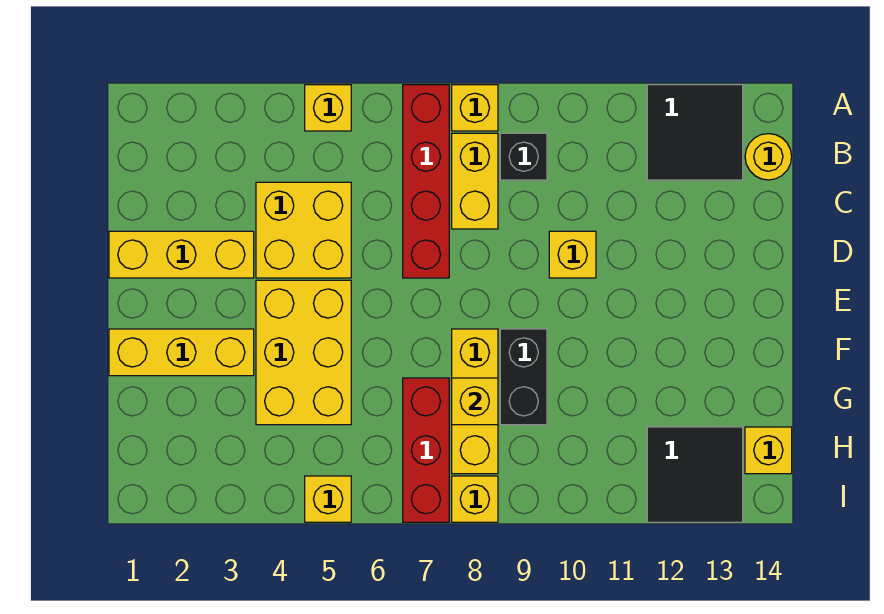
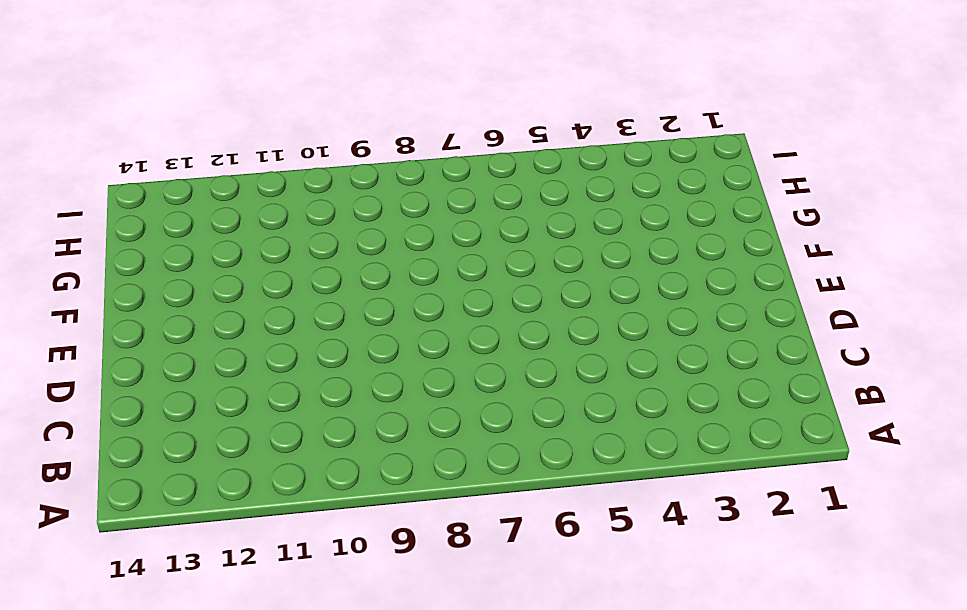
none -> yellow 1x1 brick [305,85,351,131]
none -> red 1x4 brick [403,85,449,278]
none -> yellow 1x1 brick [452,85,498,131]

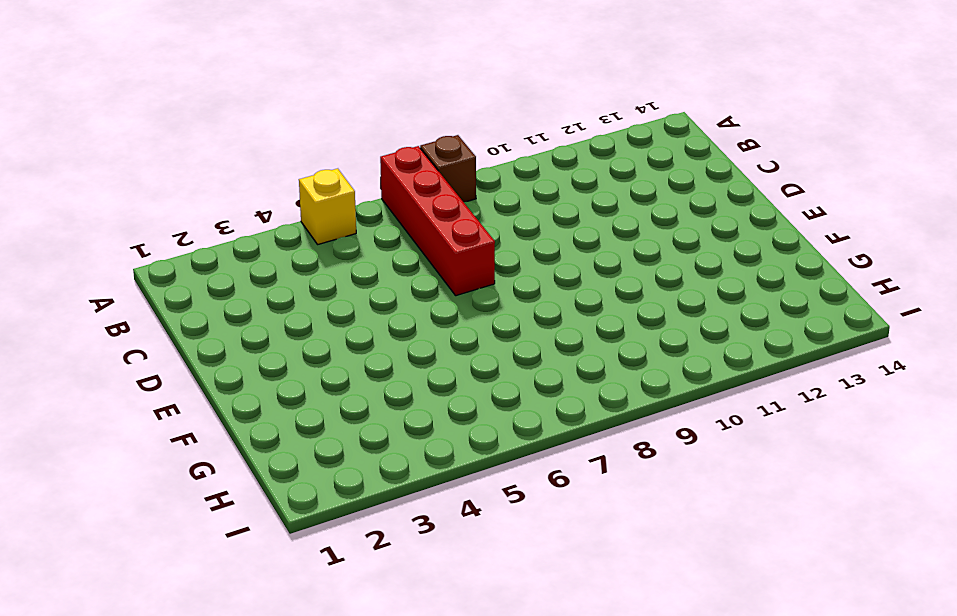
brown 1x1 brick [420,135,476,202] -> yellow 1x1 brick [452,85,498,131]
none -> black 2x2 tile [647,85,743,180]
none -> yellow 1x2 brick [452,133,498,229]
none -> black 1x1 brick [500,133,547,180]

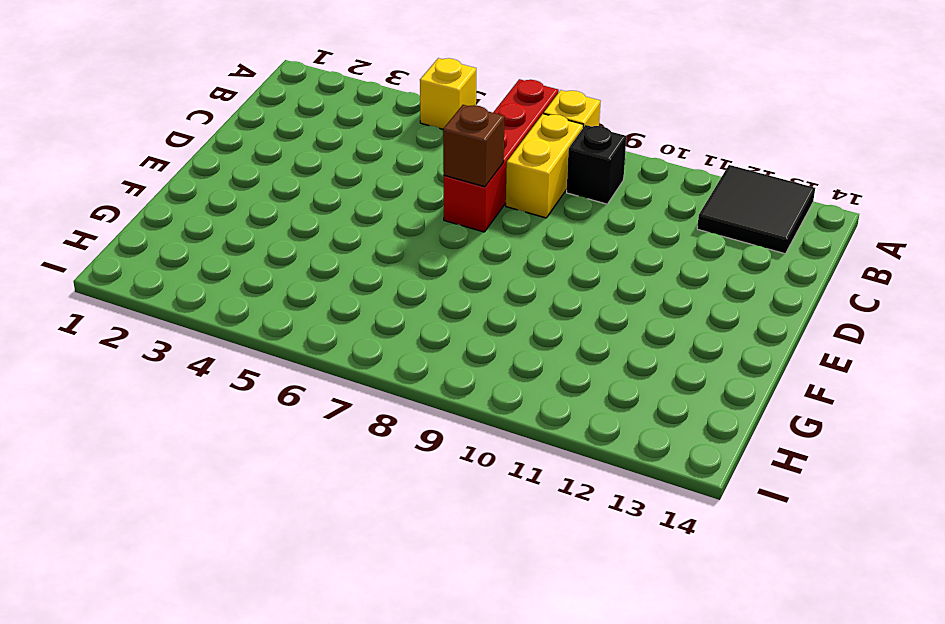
brown 1x1 brick [443,105,505,187] -> none
none -> yellow 1x1 round brick [745,134,792,180]
none -> yellow 2x2 brick [256,182,351,278]
none -> yellow 1x3 brick [109,231,254,278]

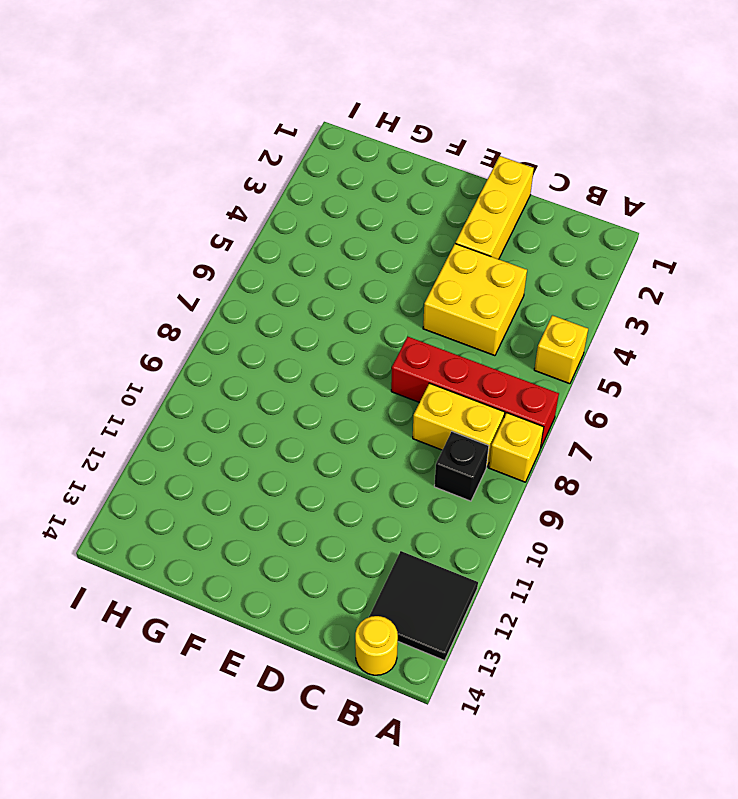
none -> yellow 1x1 brick [549,231,596,278]
none -> yellow 2x3 brick [256,280,351,425]
none -> yellow 1x3 brick [109,329,254,376]

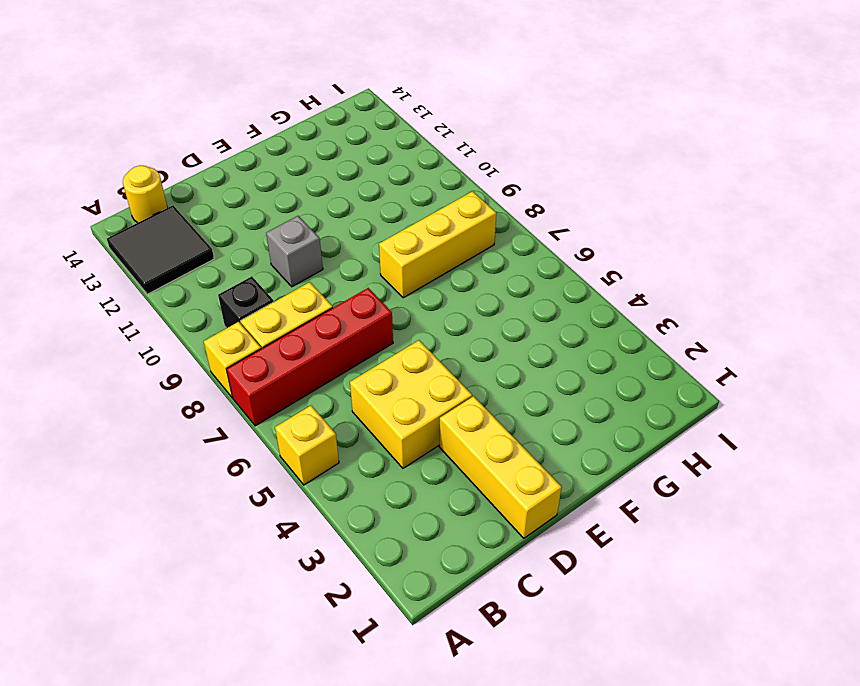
grey 1x1 brick [266,216,323,287] -> yellow 1x1 brick [549,231,596,278]
none -> yellow 2x3 brick [256,280,351,425]
none -> yellow 1x3 brick [109,329,254,376]
none -> black 1x2 brick [500,329,547,425]

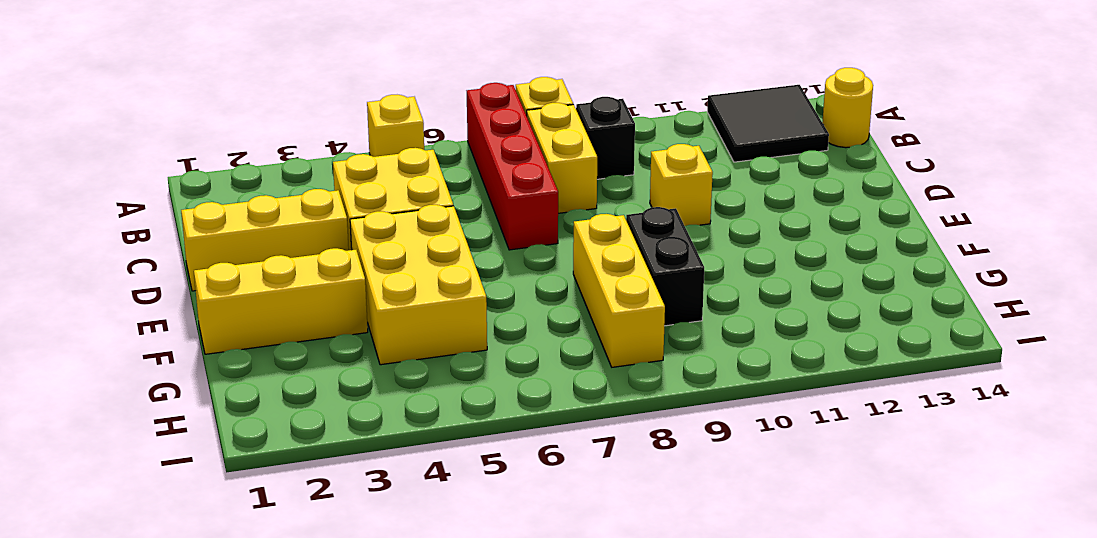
none -> red 1x3 brick [403,378,449,522]
none -> black 2x2 tile [647,427,743,522]
none -> yellow 1x1 brick [745,427,792,474]

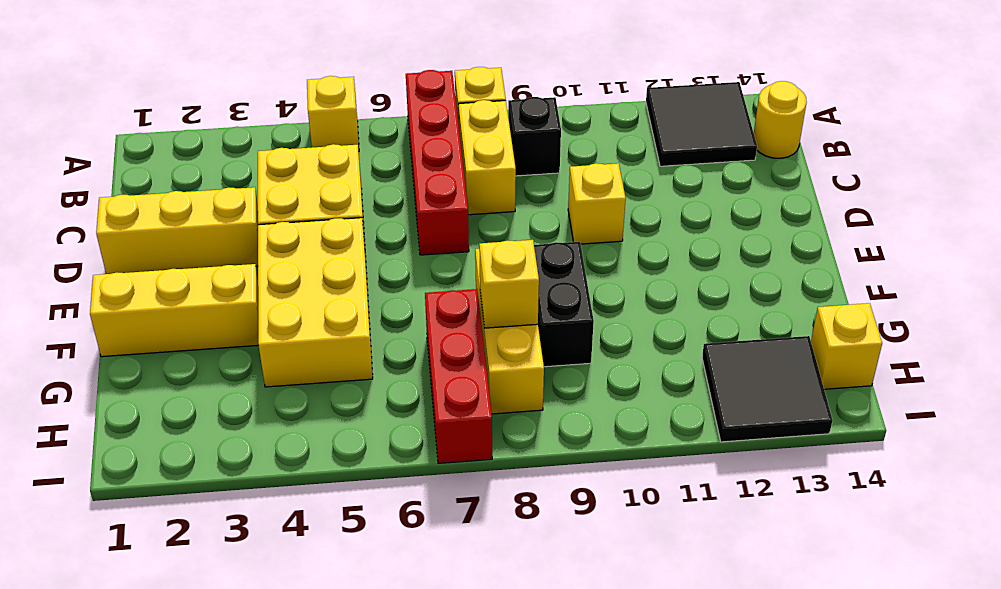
none -> yellow 1x1 brick [305,476,351,522]
none -> yellow 1x1 brick [452,476,498,522]

